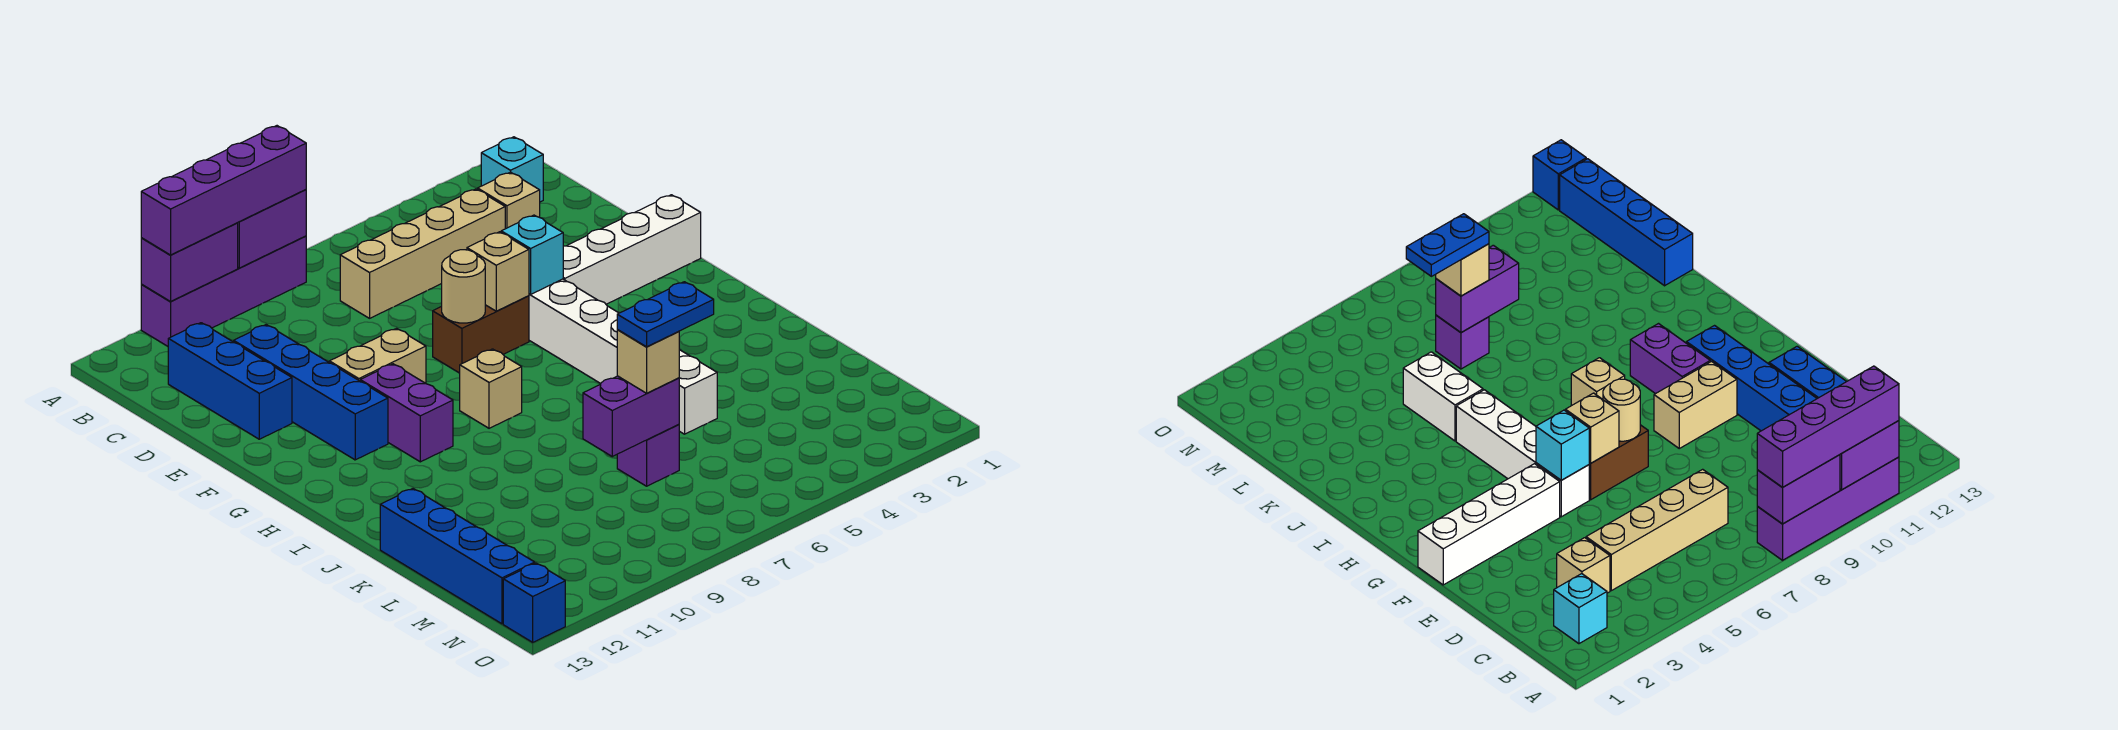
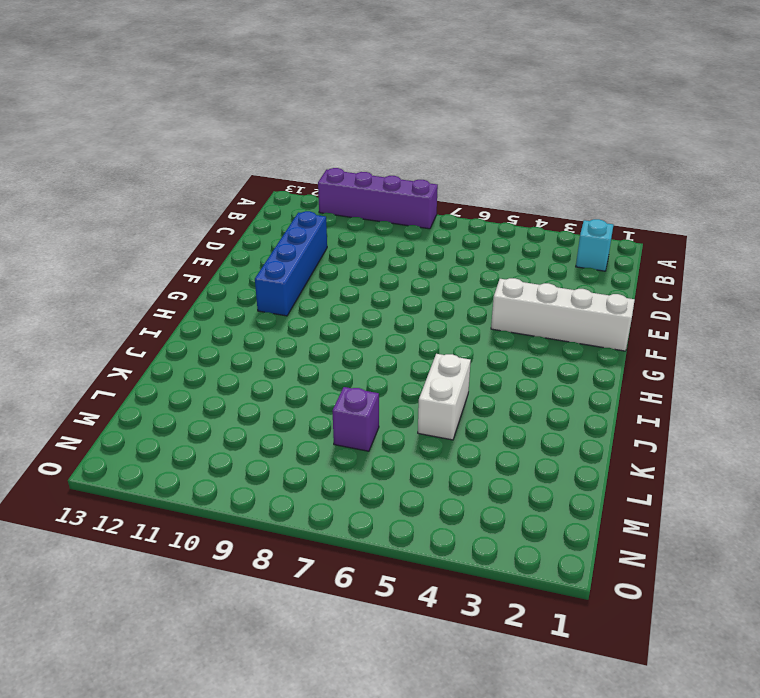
none -> tan 1x1 brick [478,172,540,229]
none -> tan 1x4 brick [340,189,505,318]
none -> blue 1x3 brick [168,323,292,439]

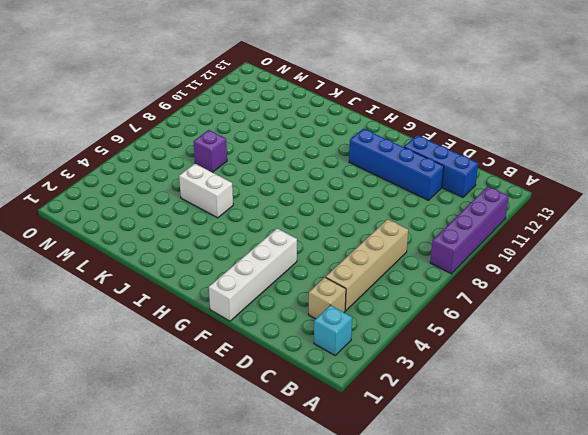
none -> white 1x4 brick [529,279,619,384]
none -> brown 1x2 brick [433,296,529,373]
none -> tan 1x2 brick [329,328,426,384]

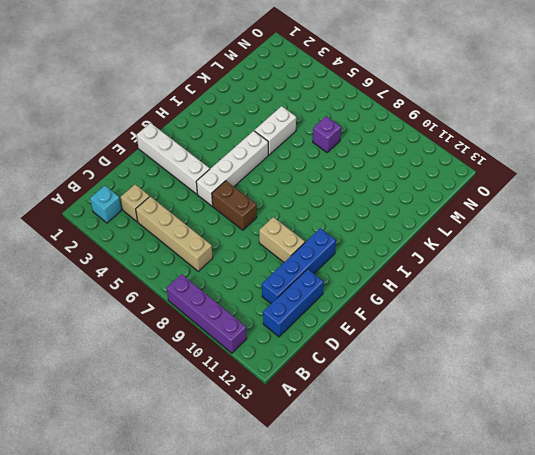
none -> purple 1x2 brick [360,364,453,462]
none -> tan 1x1 brick [460,349,522,428]
none -> blue 1x4 brick [380,489,535,624]

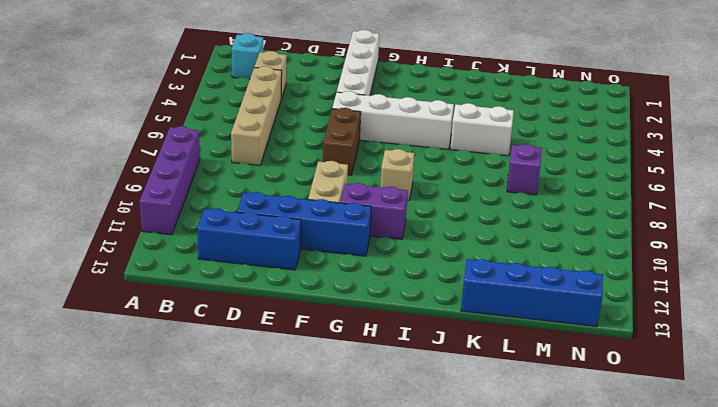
none -> blue 1x1 brick [503,563,565,642]
none -> purple 1x2 brick [238,190,306,268]
none -> purple 1x2 brick [141,223,238,301]

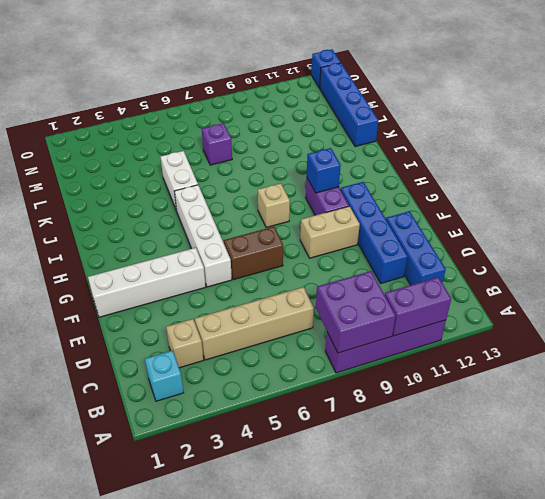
purple 2x2 brick [316,271,396,353] -> purple 1x2 brick [238,190,306,268]
blue 1x1 brick [307,148,341,193] -> none
none -> cyan 1x1 brick [501,215,563,294]
none -> tan 1x1 brick [467,232,529,311]
none -> tan 1x1 round brick [442,250,485,323]

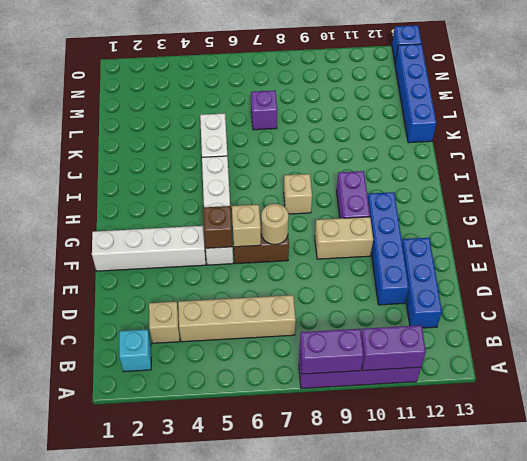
brown 1x1 brick [203,206,232,248] -> cyan 1x1 brick [501,215,563,294]
none -> purple 1x2 brick [583,376,679,456]
none -> purple 1x4 brick [141,126,306,255]
none -> tan 1x1 brick [617,330,679,393]

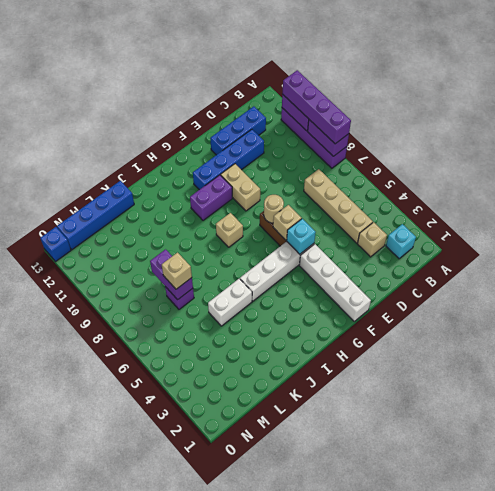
none -> blue 1x2 plate [617,282,714,347]

